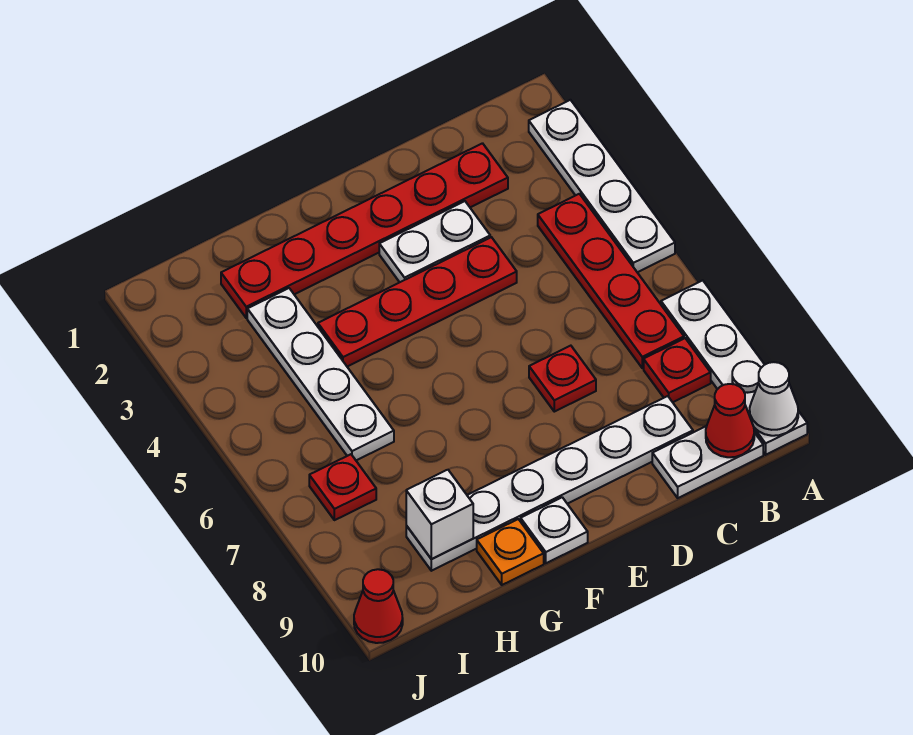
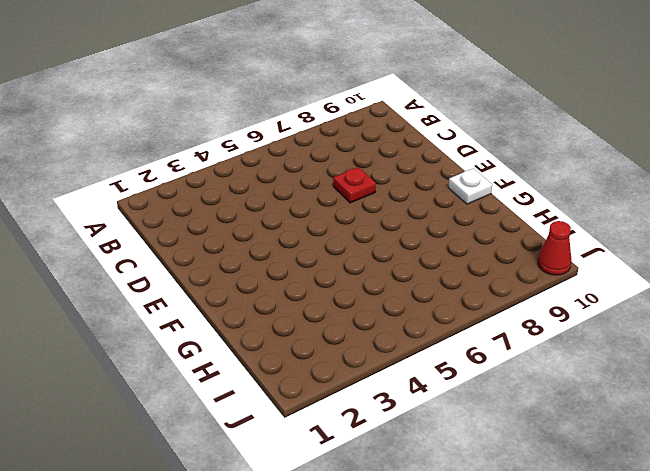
none -> white 1x4 plate [529,100,675,272]
none -> white 1x4 plate [661,280,807,455]
none -> red 1x4 plate [538,194,684,368]

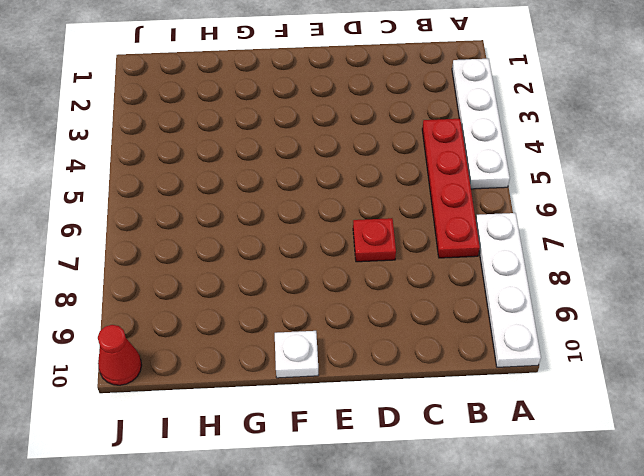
none -> red 1x1 plate [644,338,711,402]
none -> white 1x2 plate [652,426,763,498]
none -> red 1x6 plate [221,143,508,318]

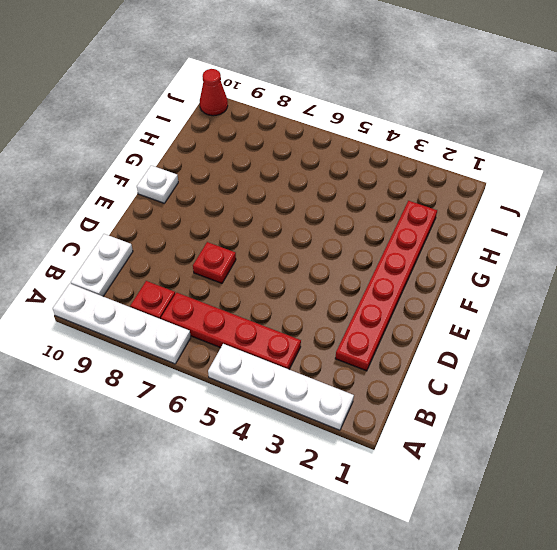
none -> white 1x6 plate [406,396,693,571]
none -> white 1x2 plate [379,201,490,282]
none -> red 1x4 plate [318,237,517,367]

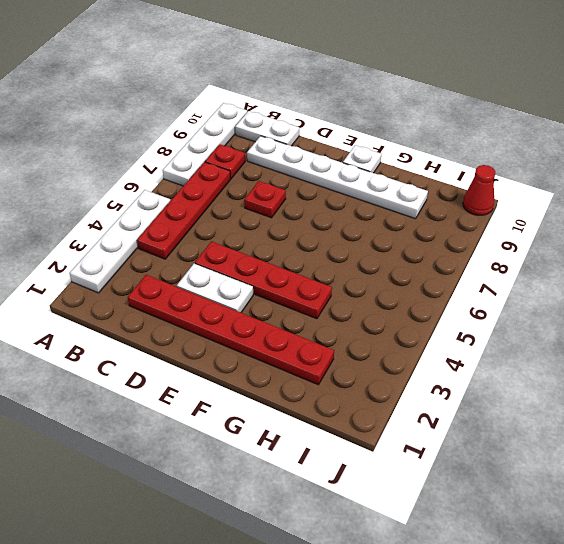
none -> orange 1x1 plate [477,519,544,585]
none -> white 1x4 plate [247,288,394,460]
none -> red 1x1 plate [309,454,376,520]

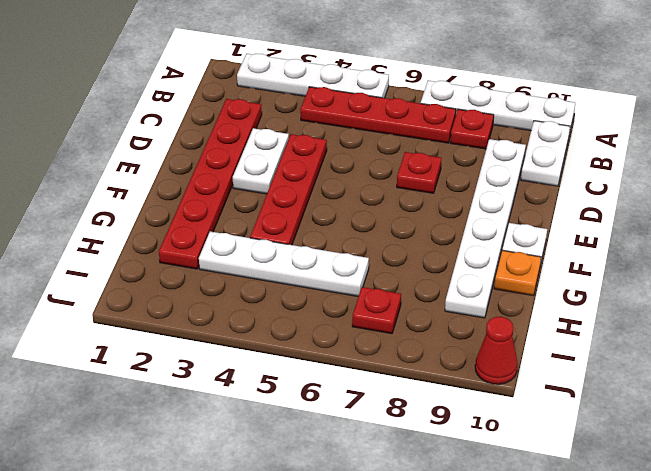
none -> white 1x1 cone [750,362,798,436]
none -> red 1x1 cone [706,384,754,457]
none -> white 1x1 brick [406,470,473,559]

